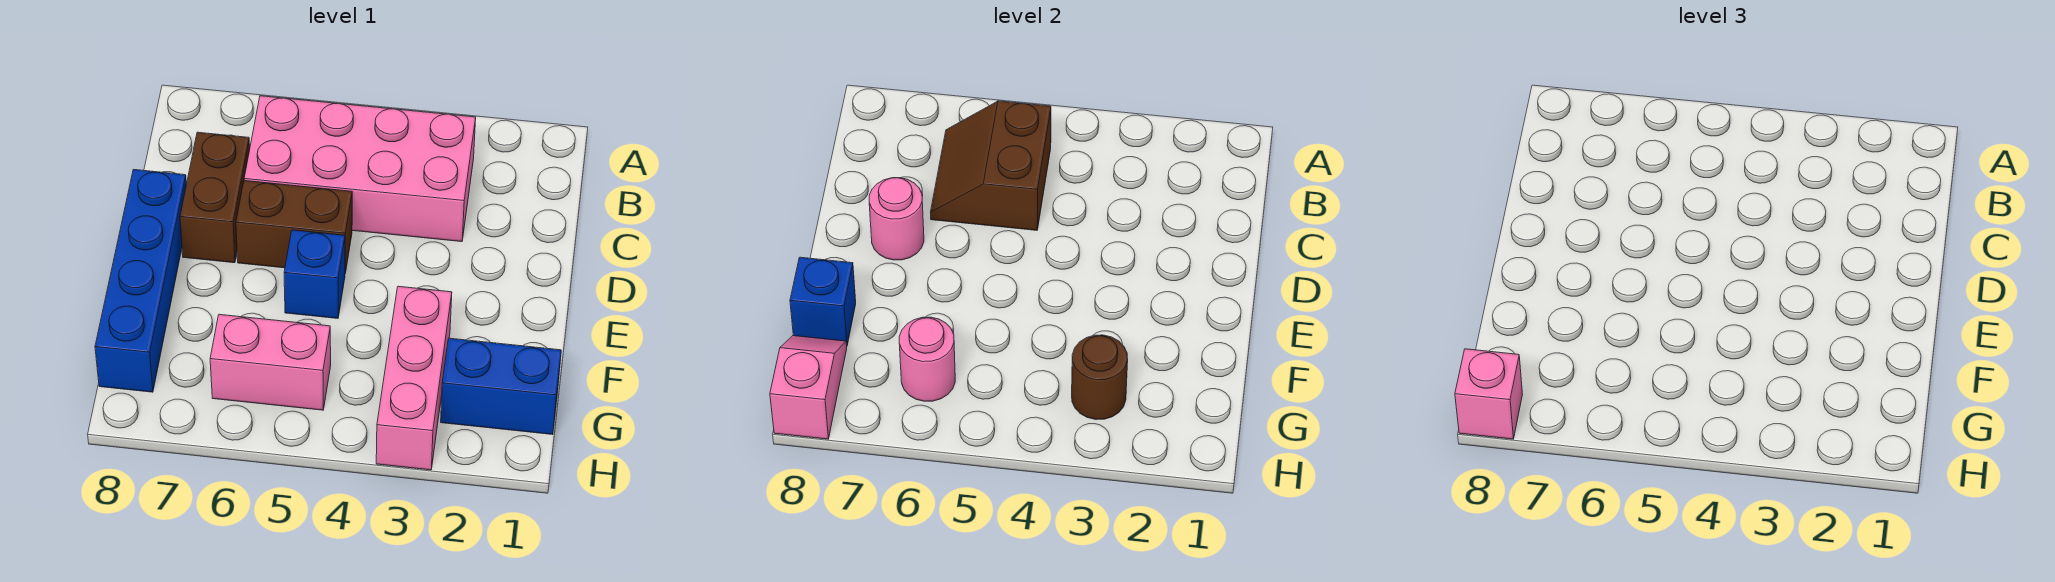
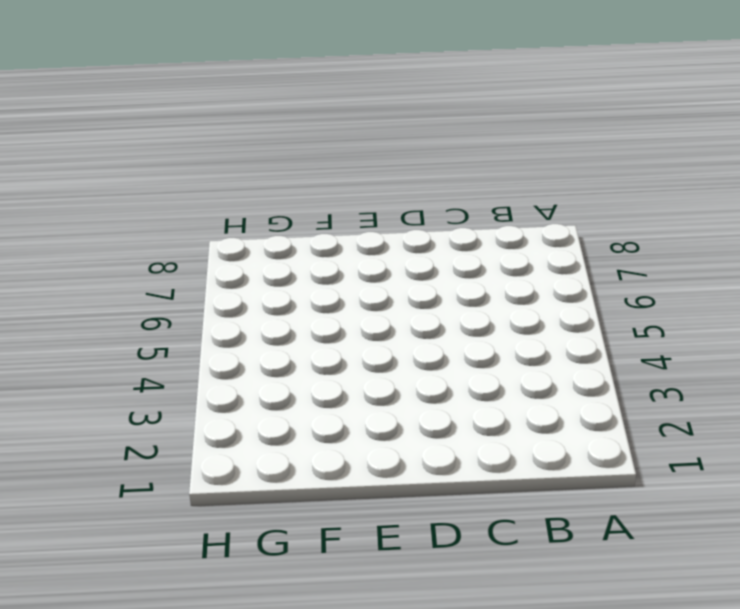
none -> pink 2x4 brick [244,96,476,242]
none -> brown 1x2 brick [180,132,250,263]
none -> brown 1x2 brick [236,181,352,273]

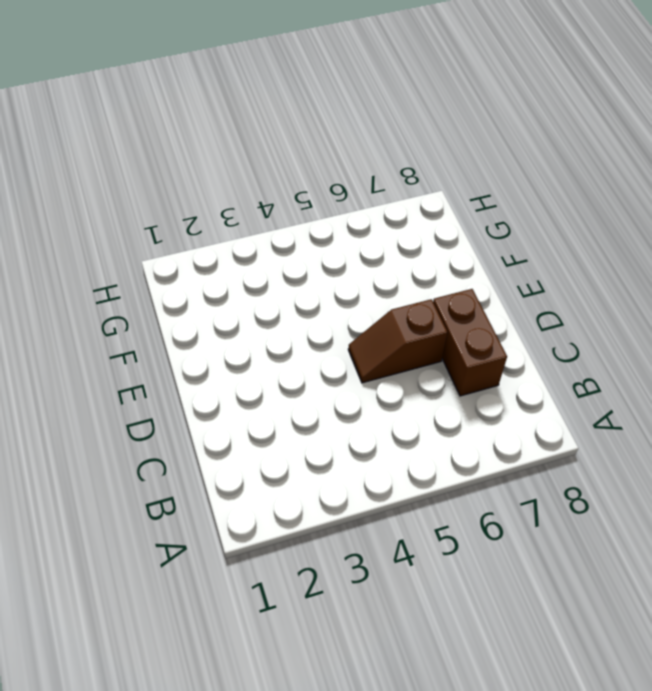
brown 1x2 slope [348,299,447,383] -> brown 1x2 brick [236,181,352,273]
none -> pink 2x4 brick [244,96,476,242]
none -> blue 1x4 brick [95,170,186,392]
none -> blue 1x1 brick [284,230,345,318]

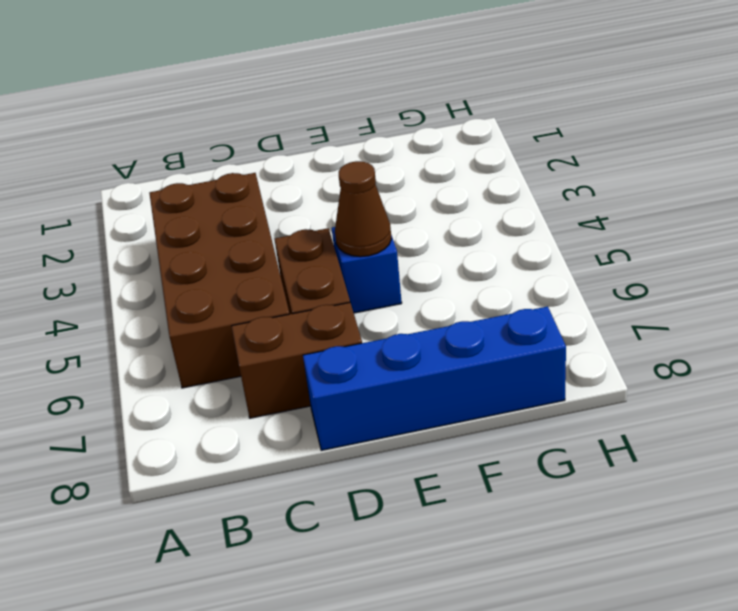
brown 2x4 brick [149,173,289,388] -> pink 2x4 brick [244,96,476,242]
brown 1x1 cone [335,161,392,257] -> none
none -> pink 1x3 brick [376,286,452,470]
none -> blue 1x2 brick [441,338,561,435]
none -> pink 1x2 brick [210,314,331,410]

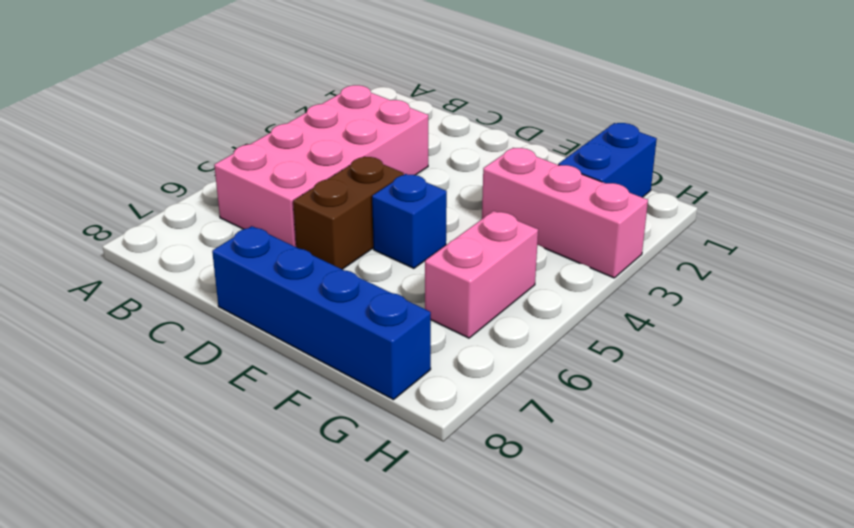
none -> brown 1x2 brick [180,132,250,263]
none -> brown 2x2 slope [931,101,1051,230]
none -> pink 1x1 round brick [869,178,924,260]

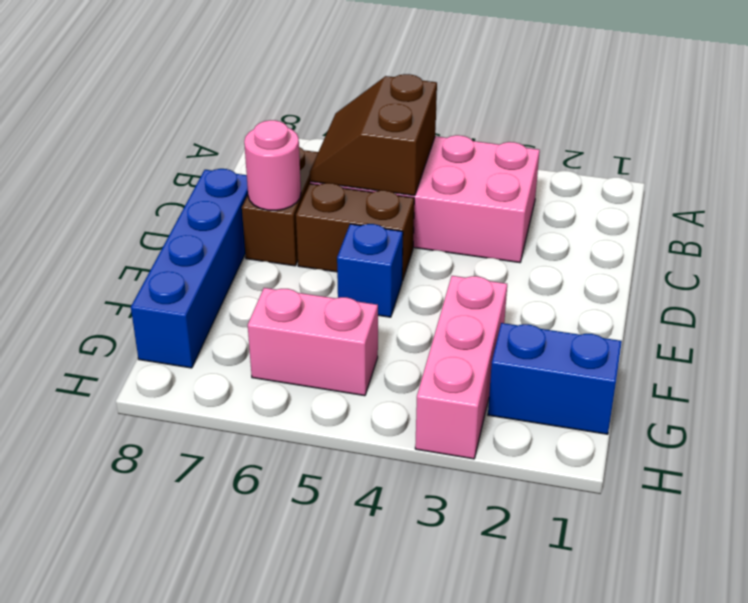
none -> blue 1x1 brick [790,257,856,345]
none -> brown 1x1 round brick [1072,335,1128,420]
none -> pink 1x1 round brick [899,317,955,401]

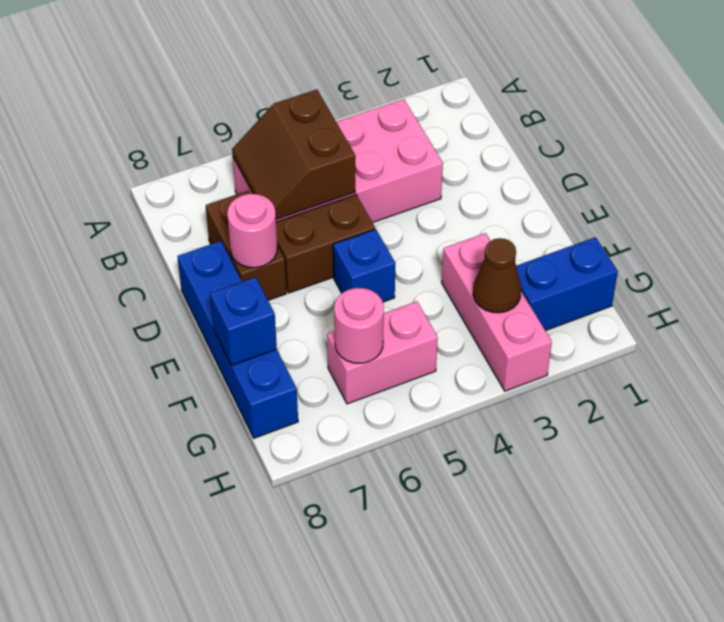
brown 1x1 cone [473,238,521,313] -> brown 1x1 round brick [1072,335,1128,420]
none -> pink 1x2 slope [770,336,847,439]
none -> pink 1x1 brick [1455,349,1523,439]

